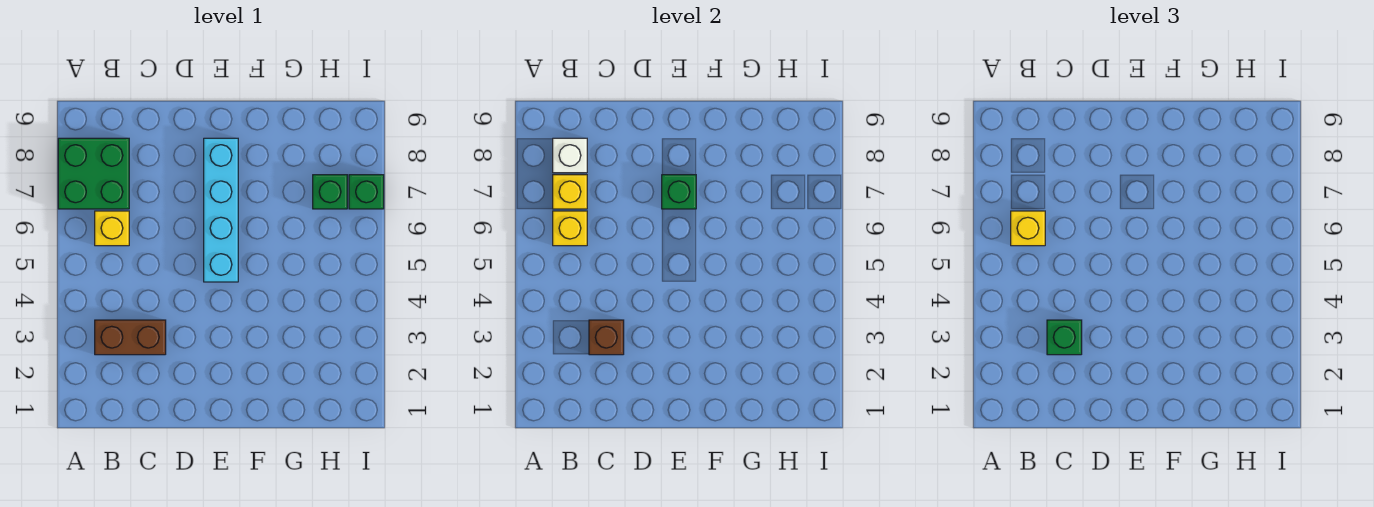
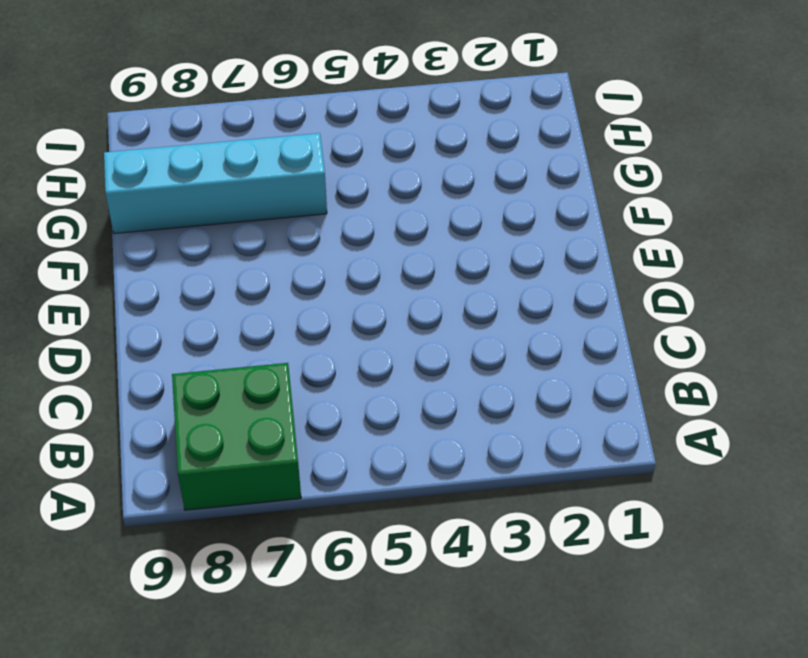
cyan 1x4 brick [104,133,327,234] -> cyan 1x4 brick moved to [204,138,238,282]
none -> brown 1x2 brick [95,320,166,355]
none -> yellow 1x1 brick [95,211,129,246]
none -> green 1x1 brick [313,175,347,209]

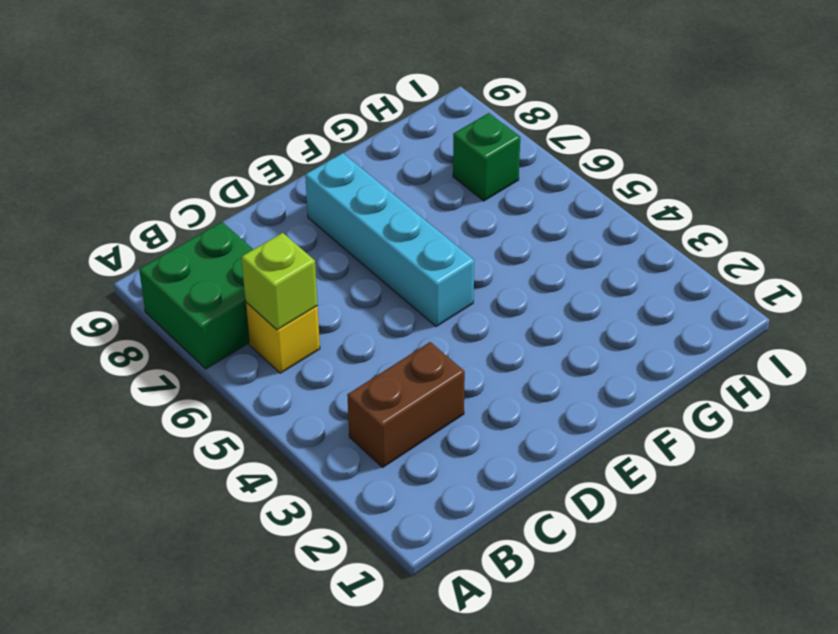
lime 1x1 brick [241,233,317,330] -> yellow 1x1 brick [553,211,587,246]
none -> green 1x1 brick [349,175,384,209]
none -> yellow 1x1 brick [553,175,587,209]
none -> white 1x1 brick [553,138,587,173]

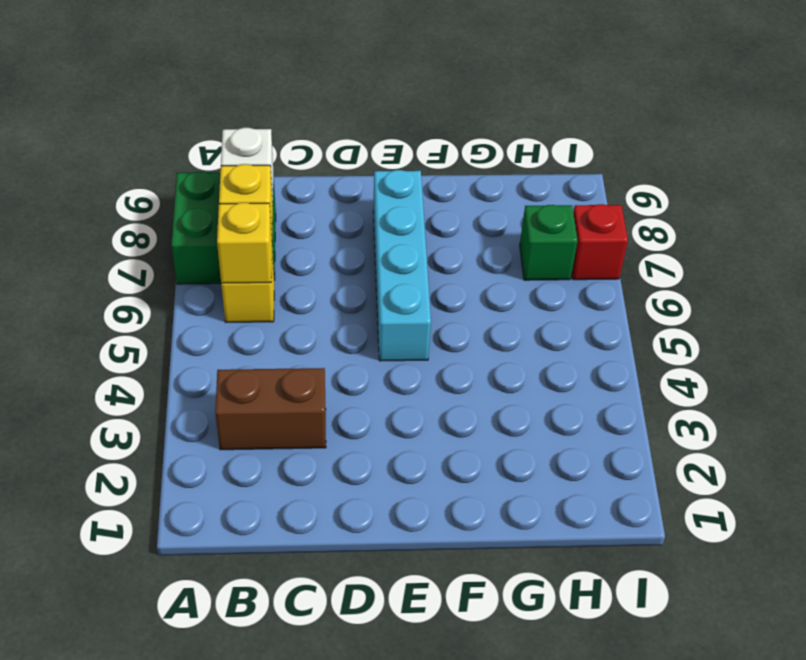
red 1x1 brick [572,204,628,280] -> green 1x1 brick [349,175,384,209]
none -> brown 1x1 brick [589,320,624,355]
none -> green 1x1 brick [662,175,696,209]
none -> yellow 1x1 brick [1011,211,1045,246]

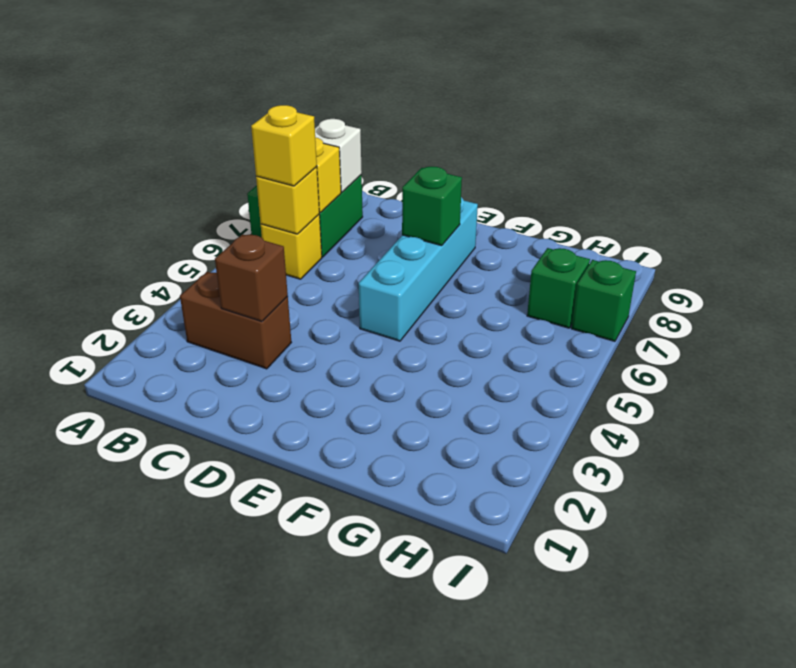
none -> green 1x1 brick [1047,320,1082,355]

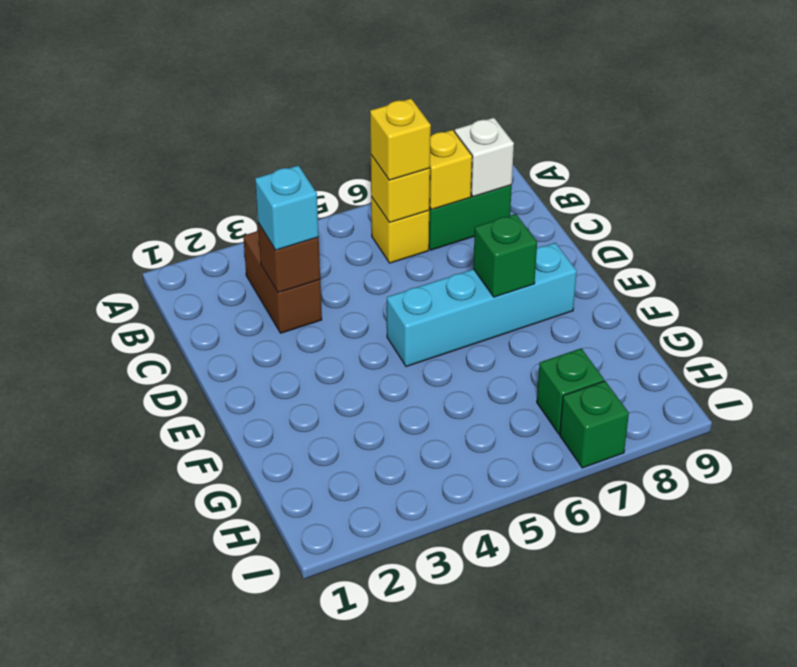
cyan 1x1 brick [255,165,319,250] -> green 1x1 brick [1047,320,1082,355]

